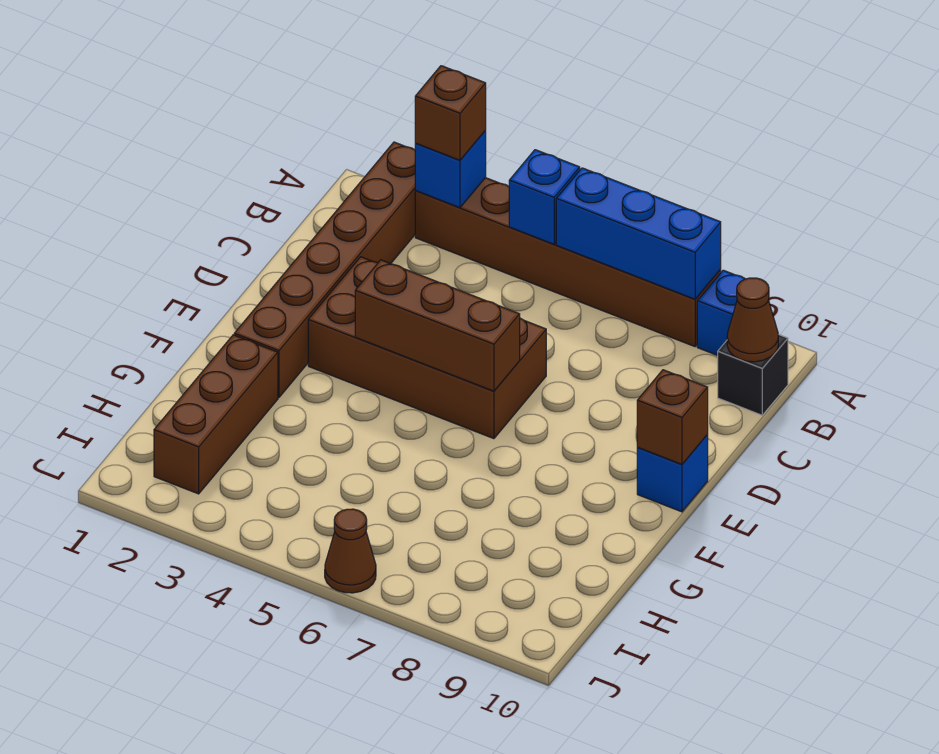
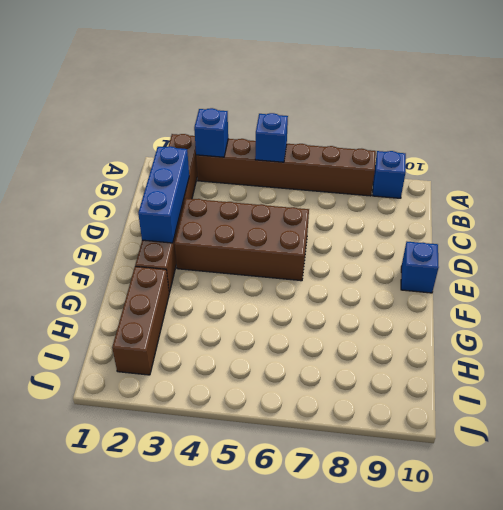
blue 1x3 brick [138,146,189,243] -> blue 1x3 brick turned to [556,168,721,299]
none -> black 1x1 brick [718,334,788,415]
none -> brown 1x1 cone [325,509,376,593]
none -> brown 1x1 cone [727,278,778,362]

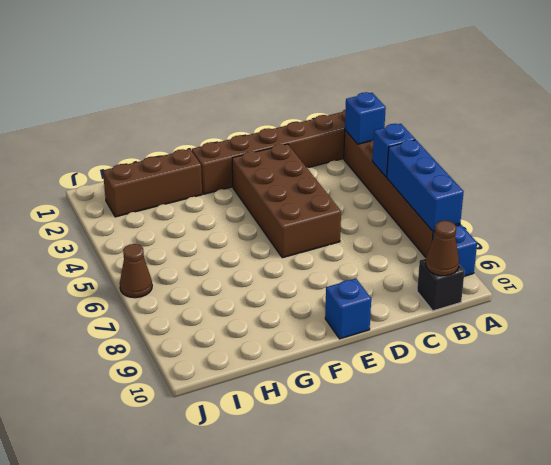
none -> brown 1x3 brick [355,260,520,391]
none -> brown 1x1 brick [637,370,708,464]
none -> brown 1x1 brick [415,66,486,160]

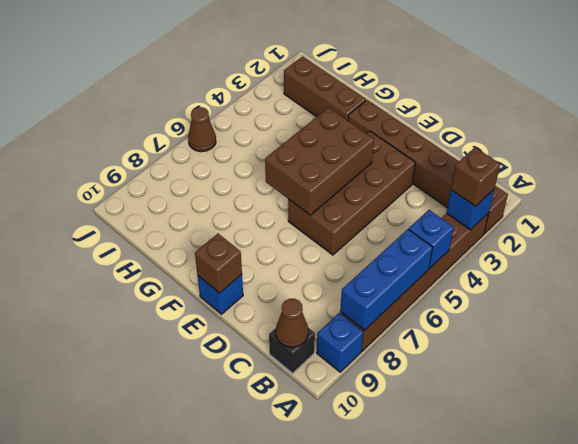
brown 2x3 brick [265,108,374,215] -> brown 1x3 brick [355,260,520,391]

